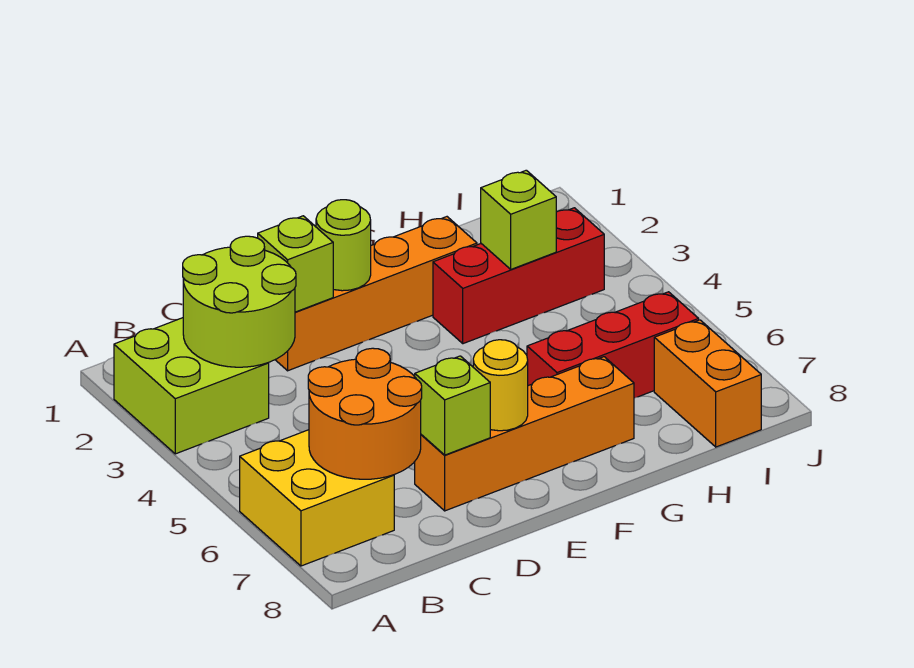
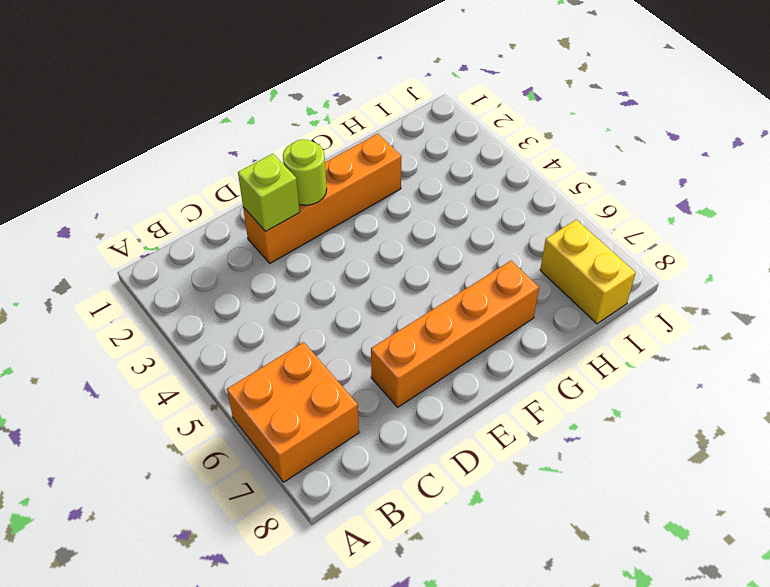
orange 2x2 brick [227,342,359,482] -> yellow 2x2 brick [240,430,394,566]
yellow 1x2 brick [540,220,636,324] -> orange 1x2 brick [654,320,761,447]
none -> lime 2x2 brick [114,318,269,454]
none -> red 1x3 brick [433,208,604,344]
none -> red 1x3 brick [527,292,699,398]

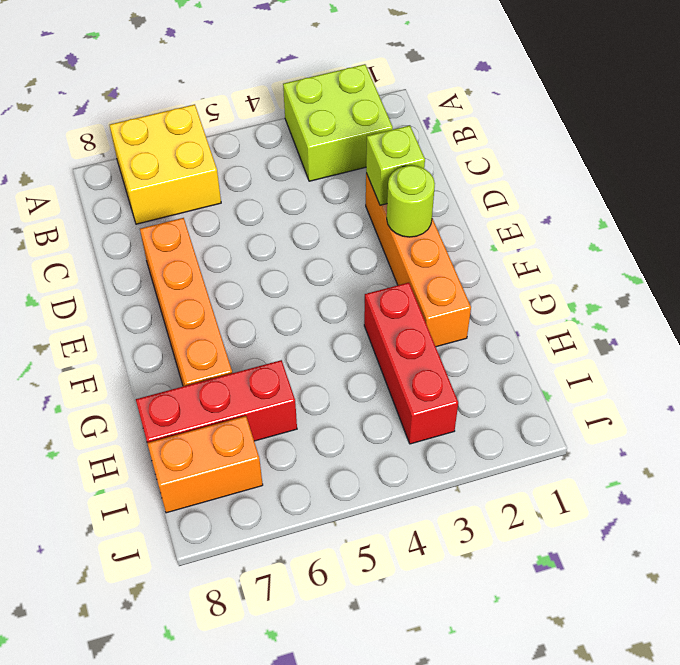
red 1x3 brick [136,360,297,443] -> red 1x3 brick turned to [527,292,699,398]
none -> lime 2x2 round brick [183,236,296,367]
none -> orange 2x2 round brick [308,348,422,479]
none -> lime 1x1 brick [415,356,490,455]

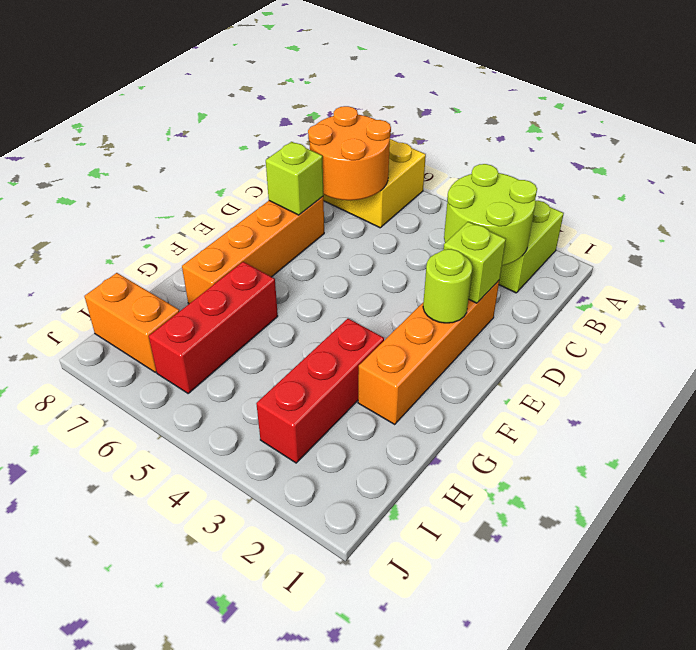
none -> yellow 1x1 round brick [473,340,528,431]
none -> lime 1x1 brick [481,170,556,269]

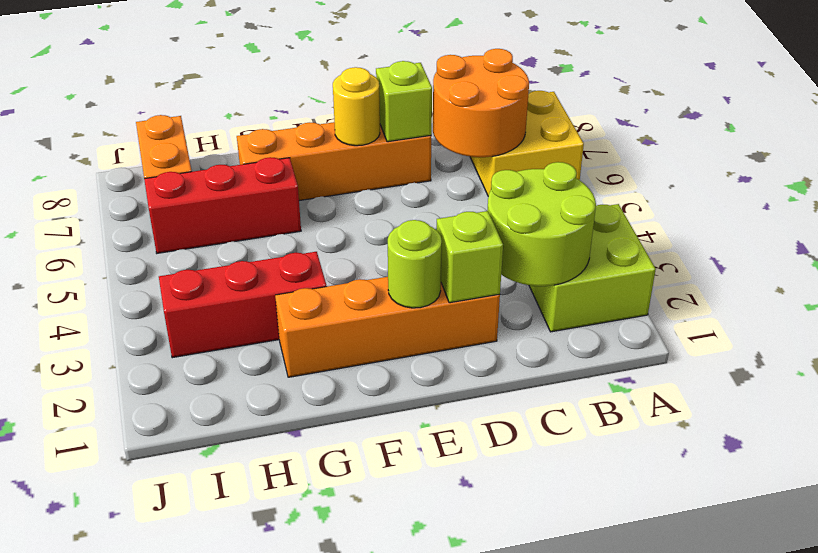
none -> lime 1x1 brick [481,170,556,269]

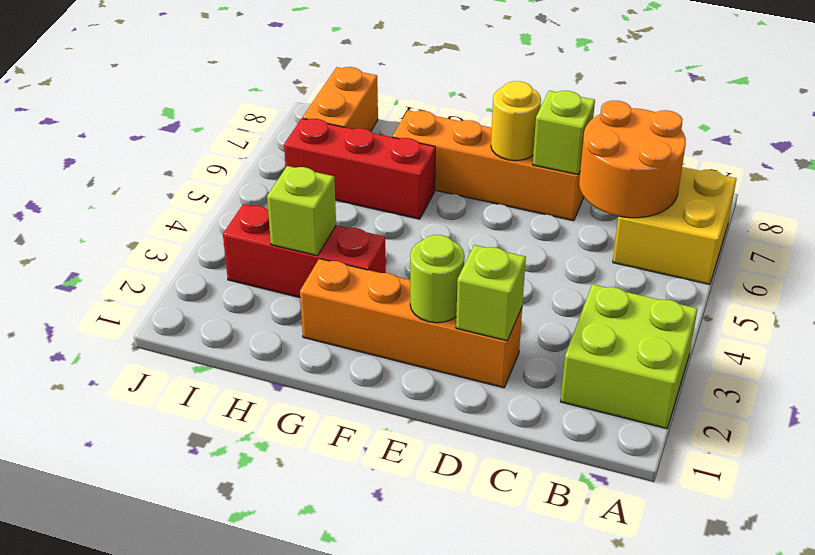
none -> lime 2x2 round brick [183,236,296,367]

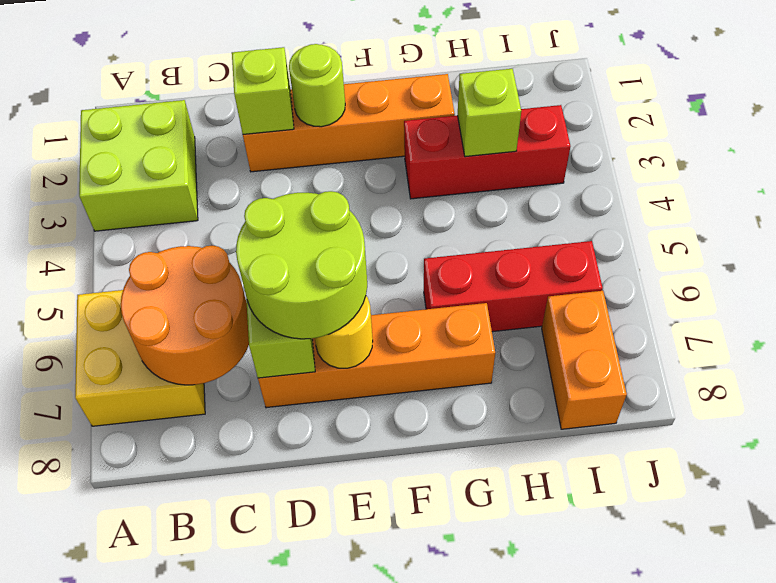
lime 2x2 round brick [236,191,367,339] -> lime 2x2 round brick moved to [183,236,296,367]

